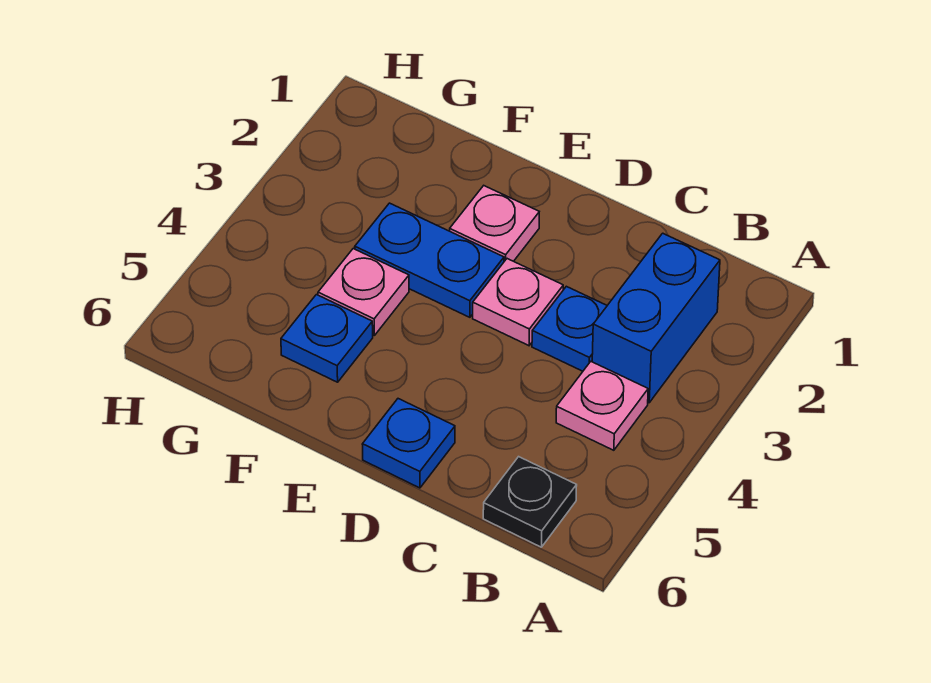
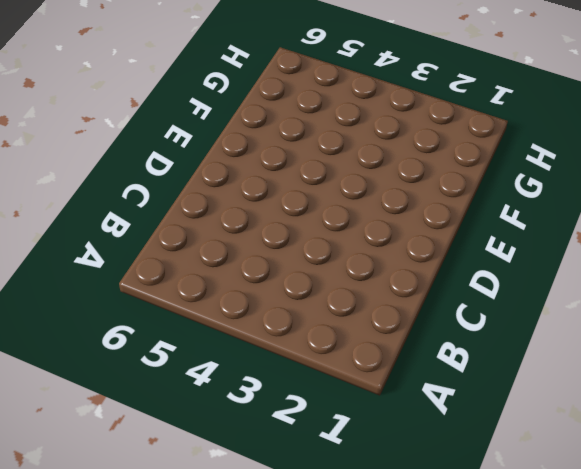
none -> blue 1x2 brick [592,233,720,403]
none -> pink 1x1 plate [556,362,648,450]

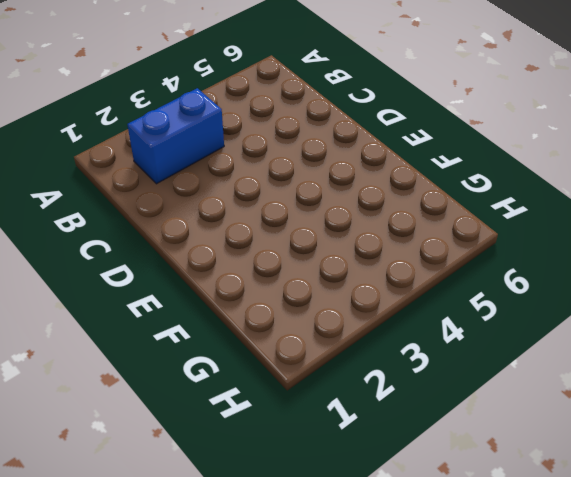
none -> pink 1x1 plate [556,362,648,450]
none -> black 1x1 plate [483,457,577,547]

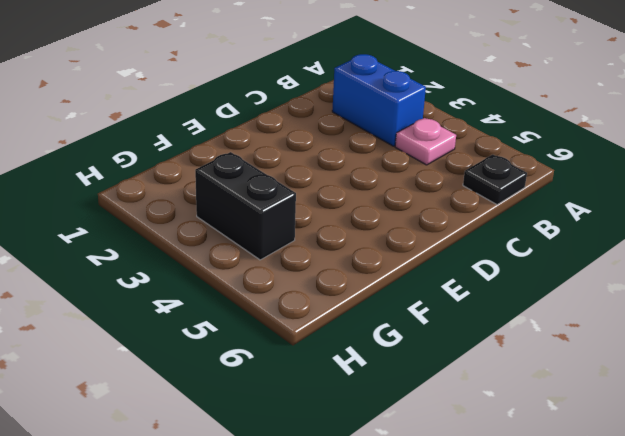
black 1x2 brick [195,152,296,260] -> none
none -> blue 1x1 plate [532,286,607,371]
none -> pink 1x1 plate [473,259,563,346]

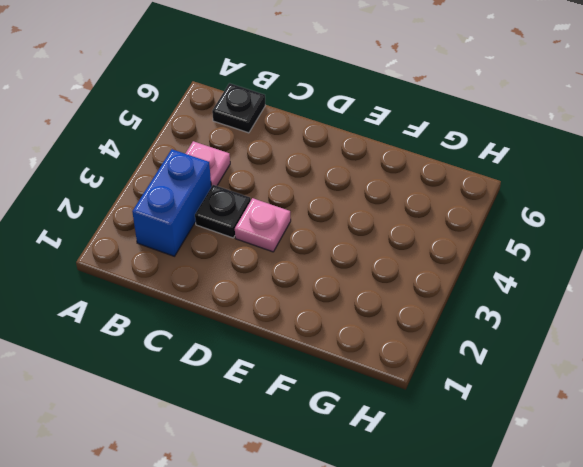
black 1x1 plate [195,185,251,238] -> blue 1x1 plate [532,286,607,371]
none -> blue 1x1 plate [362,399,455,488]
none -> pink 1x1 plate [450,186,539,261]

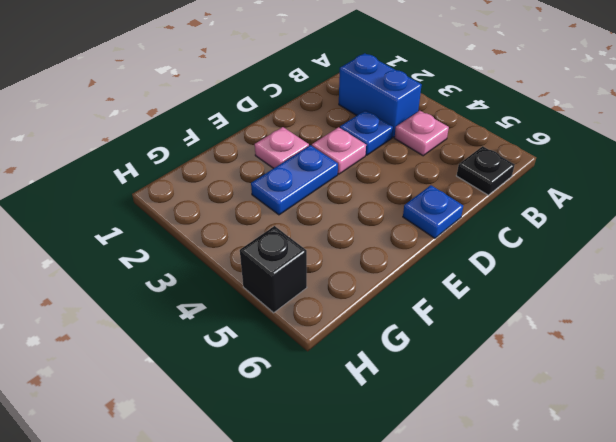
black 1x1 brick [240,226,307,313] -> none
none -> pink 1x1 plate [318,249,409,335]
none -> blue 1x1 plate [281,295,373,382]

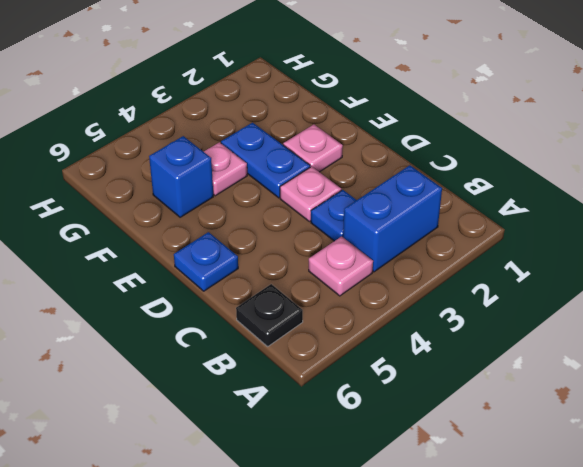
blue 1x1 brick [149,136,213,217] -> blue 1x1 plate [281,295,373,382]

